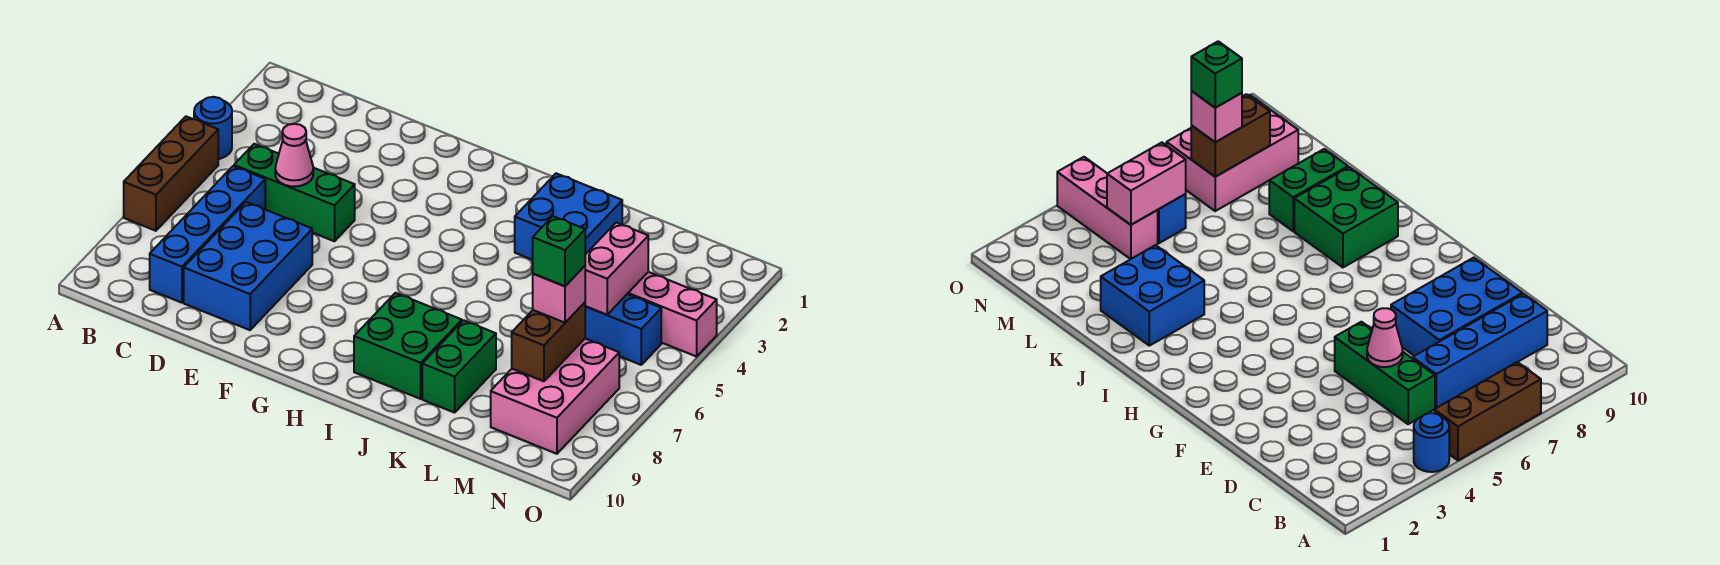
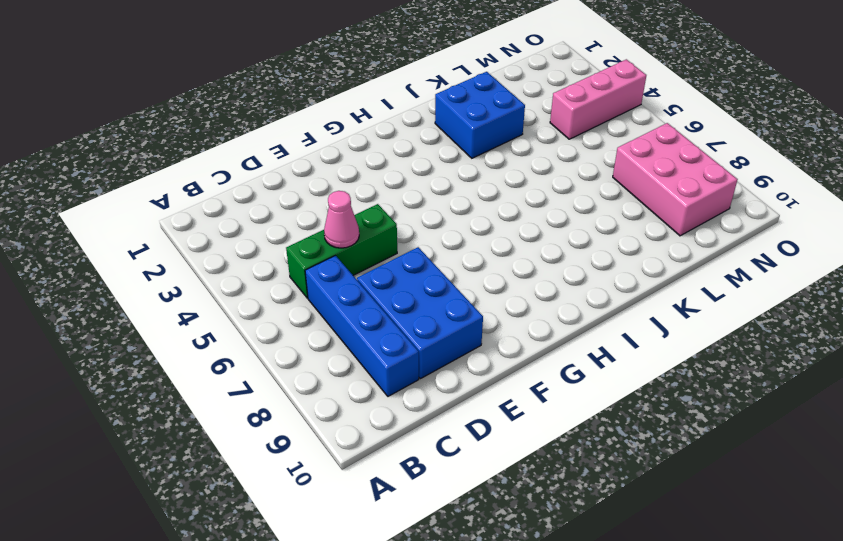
none -> blue 1x1 round brick [194,97,232,159]
none -> brown 1x3 brick [124,116,218,231]
none -> green 2x2 brick [354,293,462,399]

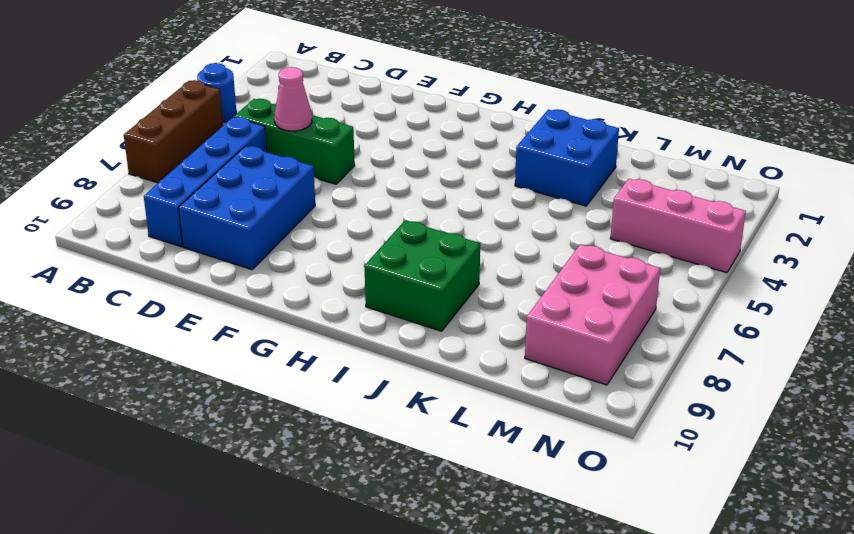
none -> green 1x2 brick [422,320,496,413]
none -> blue 1x2 brick [585,294,661,365]
none -> pink 1x2 brick [585,223,648,315]

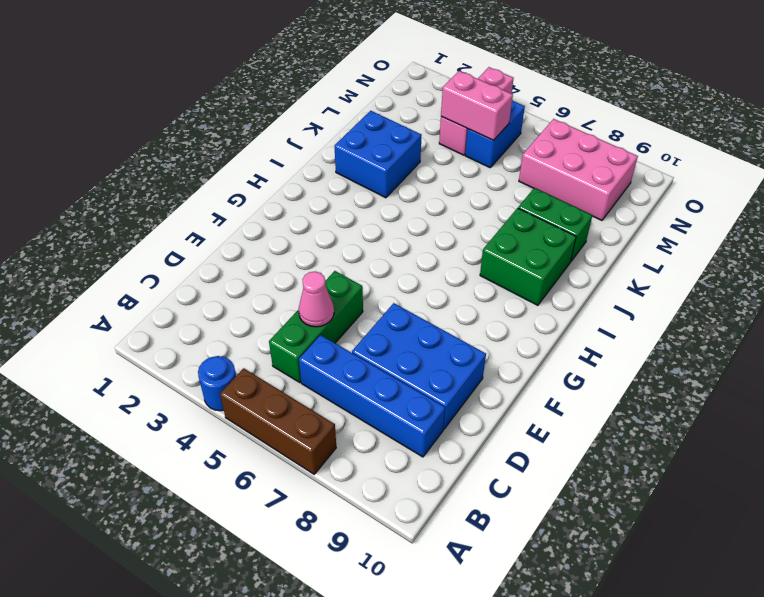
none -> brown 1x2 brick [512,302,585,381]
none -> pink 1x1 brick [533,266,585,323]
none -> green 1x1 brick [533,216,585,286]

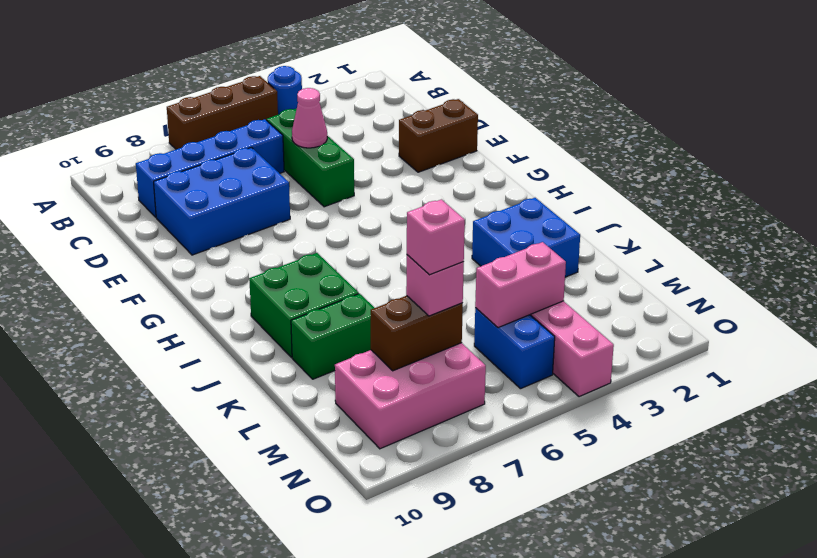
brown 1x2 brick [399,99,478,172] -> none
pink 1x1 brick [407,199,465,275] -> green 1x1 brick [533,216,585,286]

